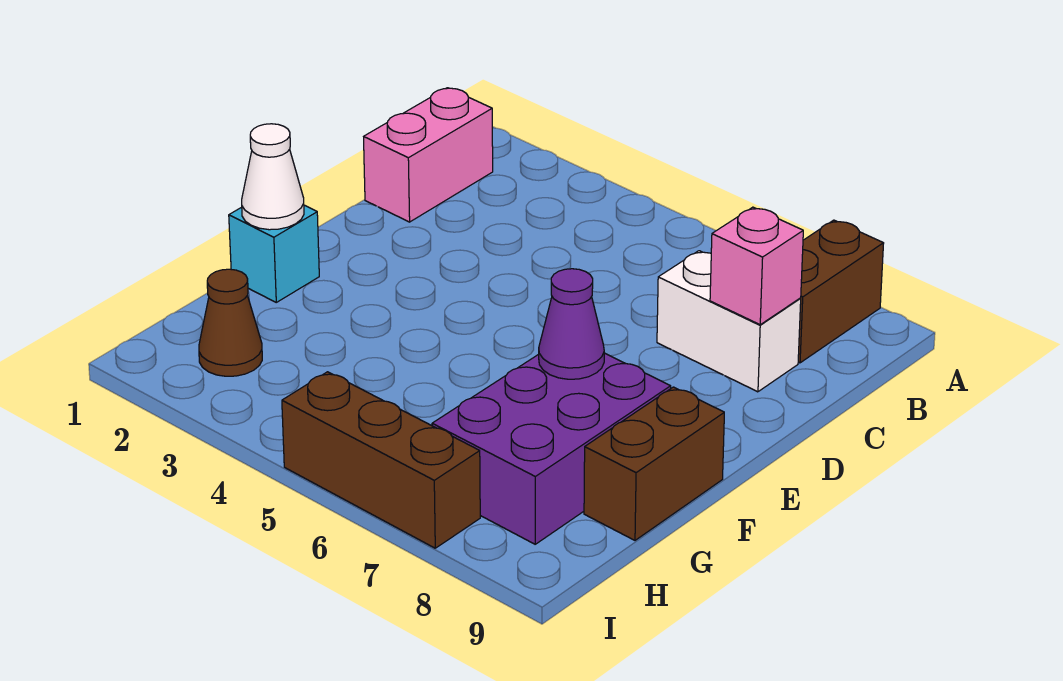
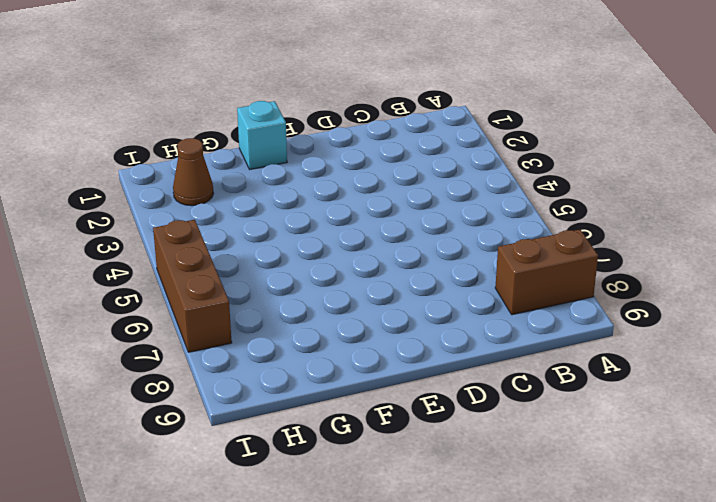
none -> pink 1x2 brick [364,88,493,222]
none -> white 1x2 brick [657,251,801,392]

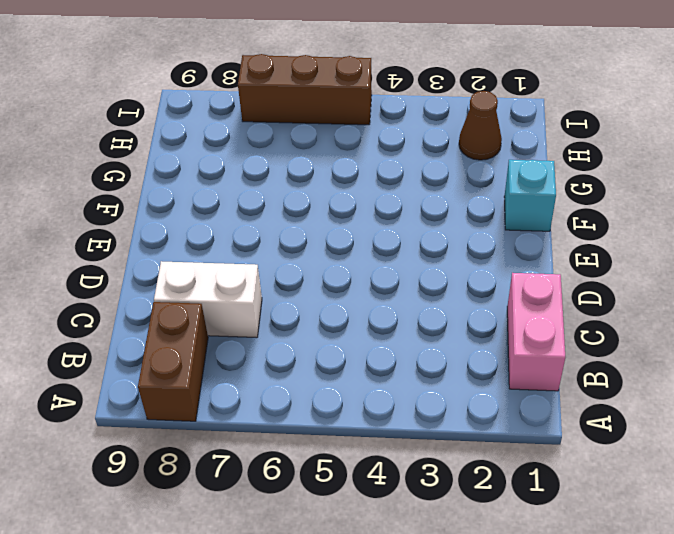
none -> purple 2x3 brick [432,353,671,544]
none -> brown 1x2 brick [584,387,724,540]

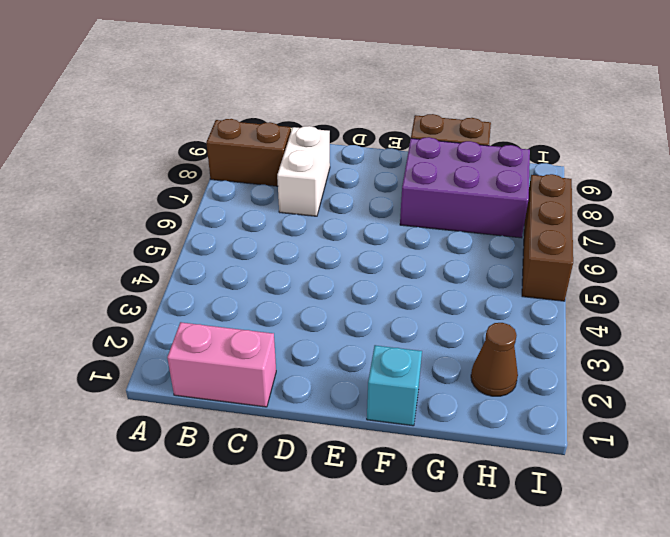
none -> pink 1x1 brick [710,207,803,325]
none -> white 1x1 cone [242,124,304,230]

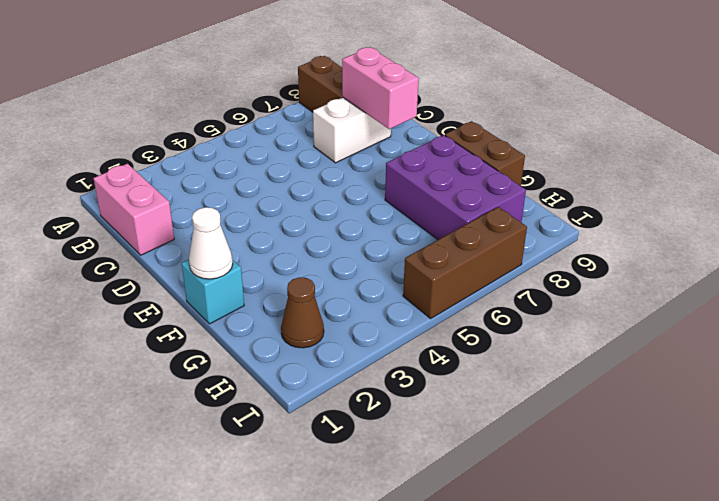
pink 1x2 brick [342,47,419,129] -> pink 1x1 brick [710,207,803,325]
none -> purple 1x1 cone [539,269,604,379]

